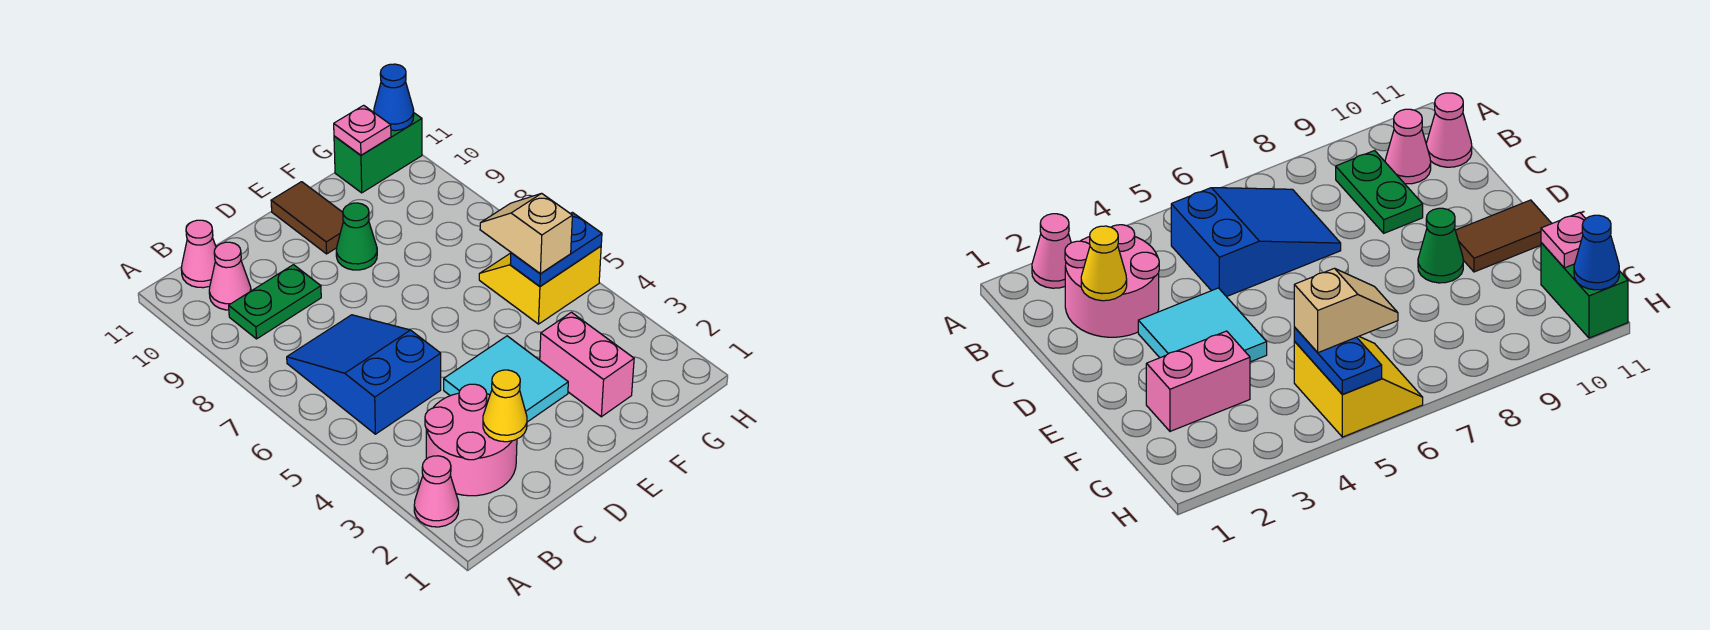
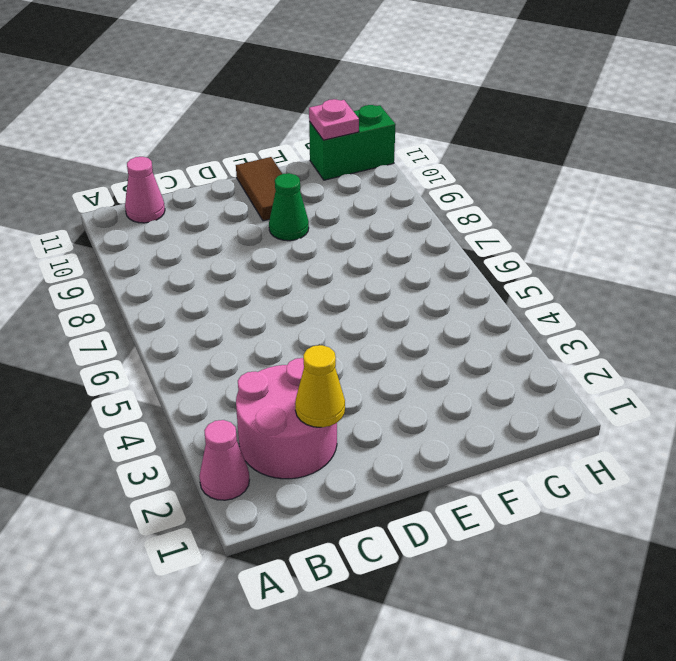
none -> blue 2x3 slope [287,315,441,434]
none -> green 1x2 plate [229,265,321,339]
none -> pink 1x1 cone [209,242,251,310]

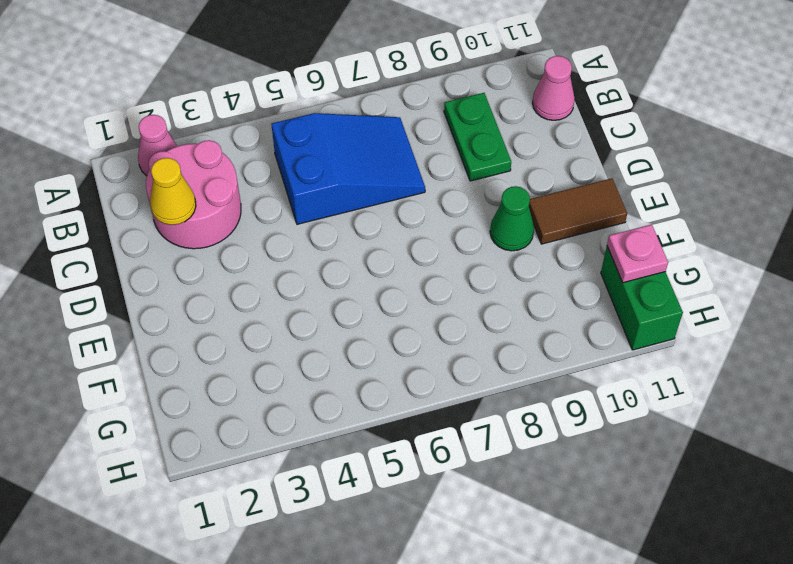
none -> pink 1x1 cone [209,242,251,310]
none -> cyan 2x2 tile [444,336,568,422]
none -> pink 1x2 brick [540,312,634,417]

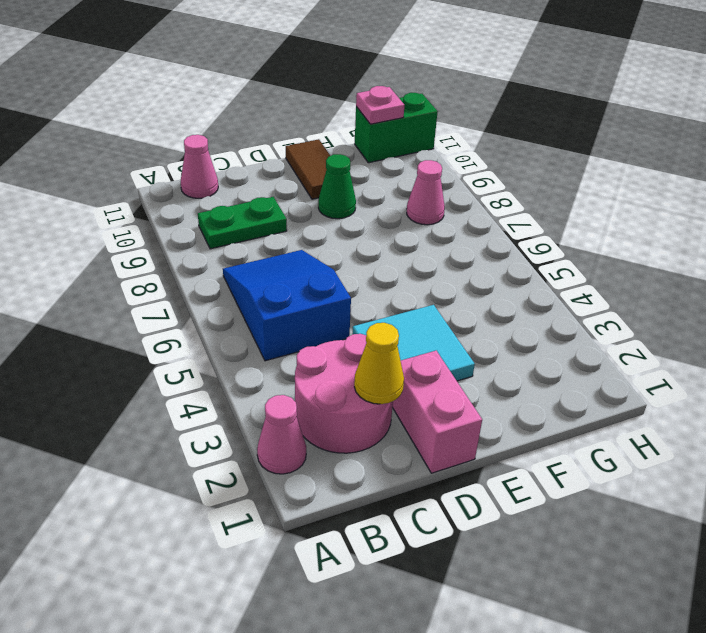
pink 1x2 brick [392,351,482,473] -> pink 1x2 brick moved to [540,312,634,417]
pink 1x1 cone [407,160,445,225] -> pink 1x1 cone moved to [209,242,251,310]
none -> yellow 2x2 slope [479,246,601,324]
none -> blue 1x2 plate [510,212,602,286]
none -> blue 1x1 cone [374,64,414,131]

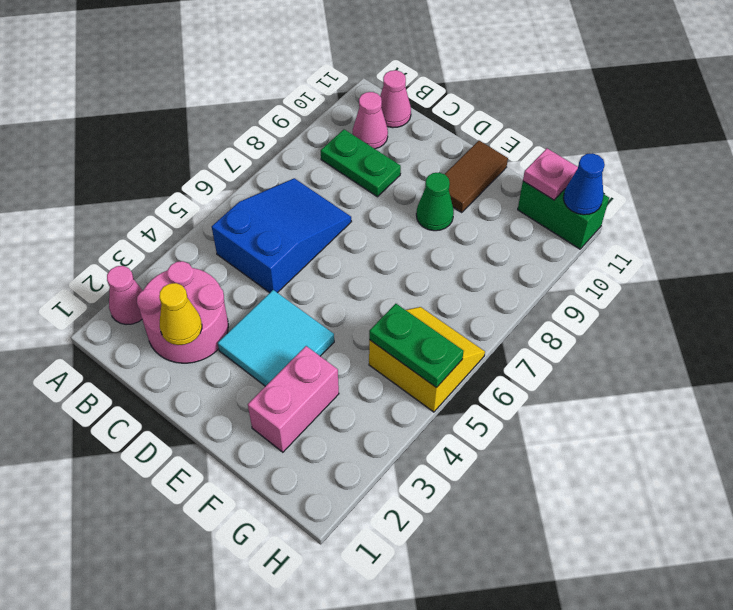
green 1x2 plate [369,304,464,388] -> blue 1x2 plate [510,212,602,286]
none -> tan 1x2 slope [480,193,572,274]

